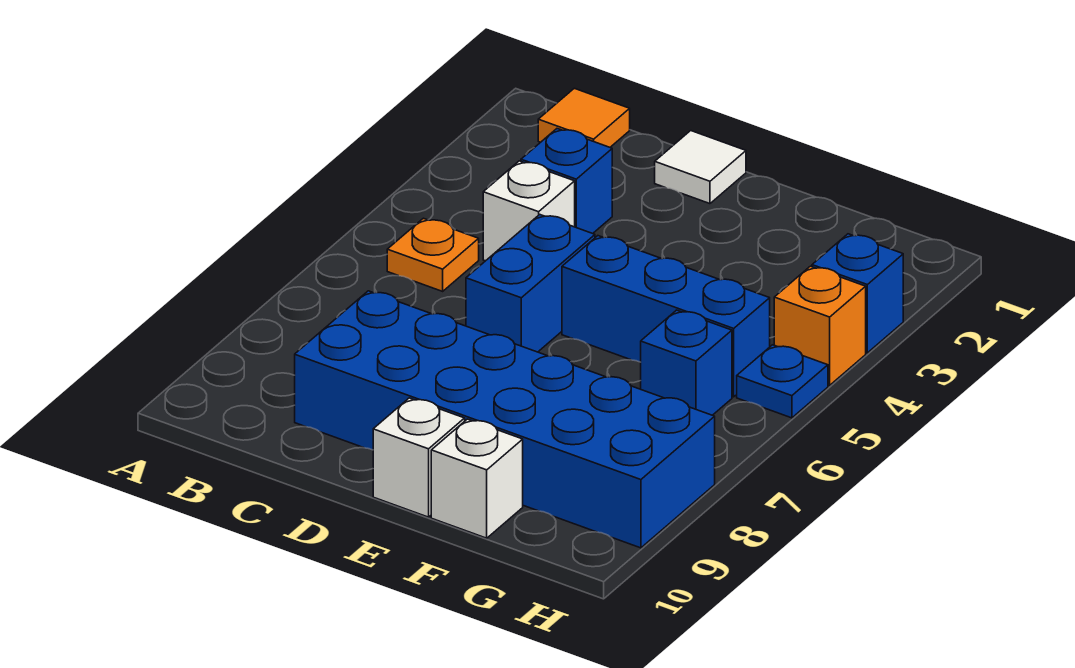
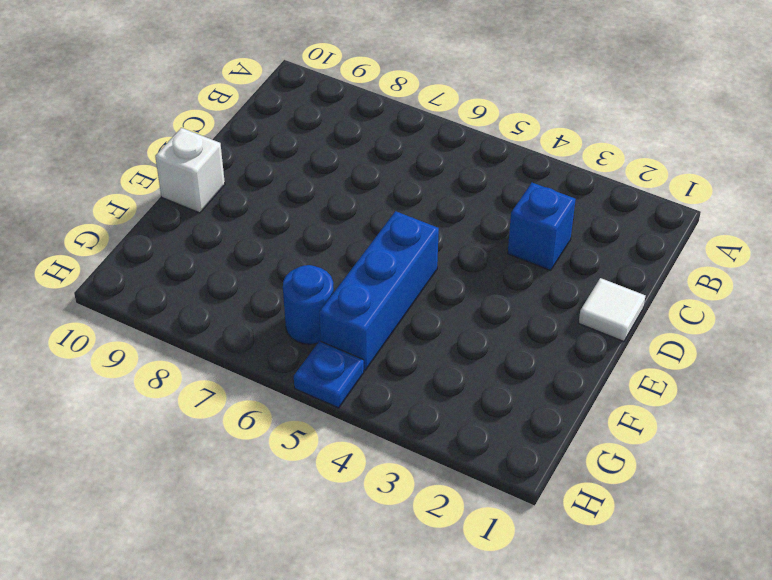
blue 1x1 round brick [283,265,334,344] -> blue 1x1 brick [641,310,732,415]
none -> orange 1x1 tile [538,88,630,147]
none -> orange 1x1 plate [387,218,479,291]
none -> white 1x1 brick [483,161,575,261]

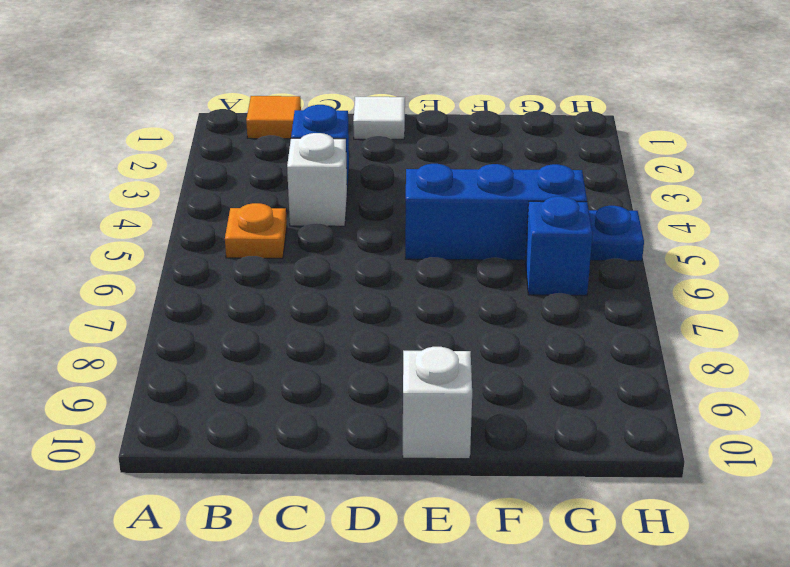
none -> blue 2x6 brick [295,291,715,548]
none -> blue 1x2 brick [466,215,595,352]
none -> white 1x1 brick [431,419,523,538]

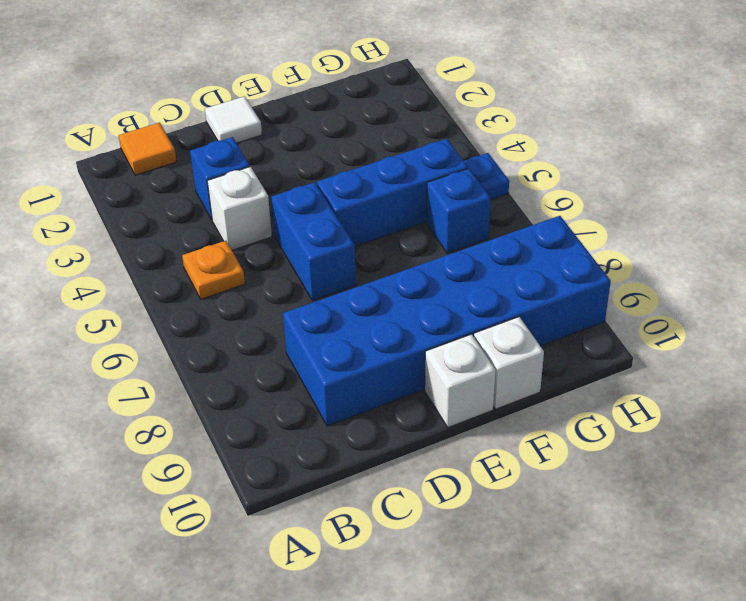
none -> blue 1x1 brick [812,234,903,353]
none -> orange 1x1 brick [774,266,866,385]

